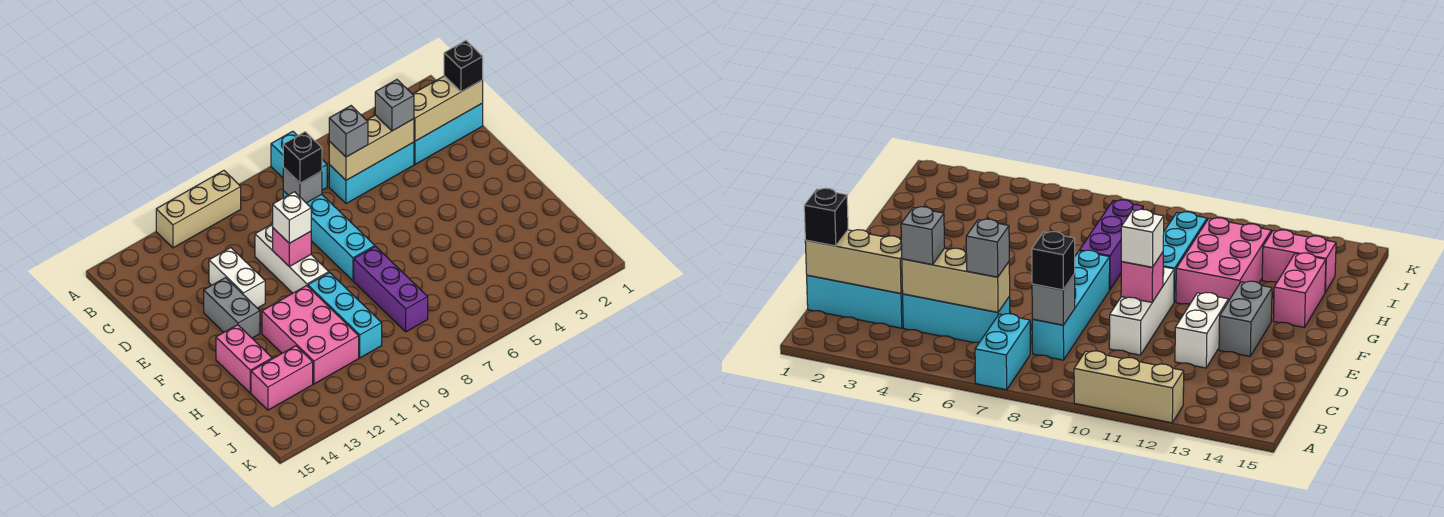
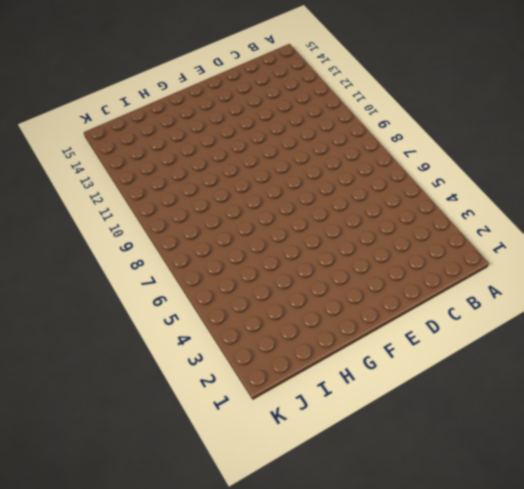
none -> cyan 1x2 brick [271,131,327,190]
none -> tan 1x3 brick [156,171,241,248]
none -> cyan 1x3 brick [414,103,483,164]

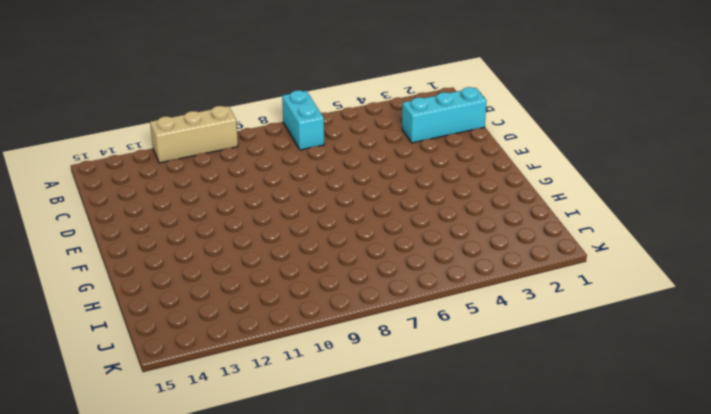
none -> cyan 1x3 brick [329,142,414,204]
none -> cyan 1x4 brick [283,191,375,281]
none -> white 1x3 brick [255,224,329,293]

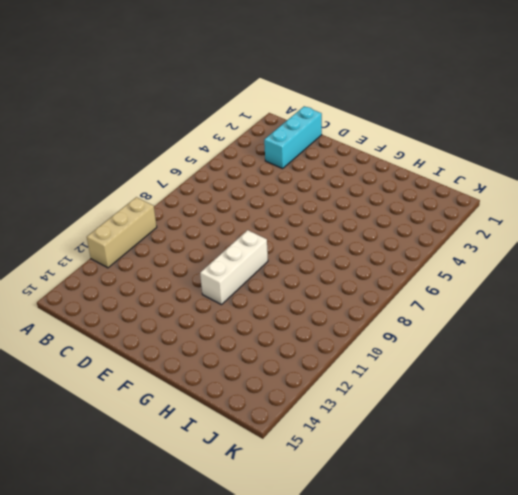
white 1x3 brick [200,230,268,305] -> white 1x3 brick turned to [255,224,329,293]
none -> cyan 1x2 brick [271,131,327,190]
none -> cyan 1x3 brick [329,142,414,204]
none -> cyan 1x4 brick [283,191,375,281]

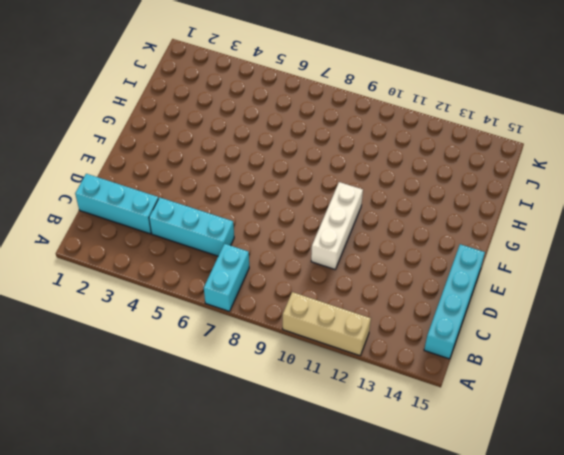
cyan 1x4 brick [424,244,485,359] -> cyan 1x4 brick moved to [283,191,375,281]
none -> white 1x2 brick [209,248,265,308]
none -> grey 1x2 brick [204,278,260,338]
none -> purple 1x3 brick [354,246,428,332]

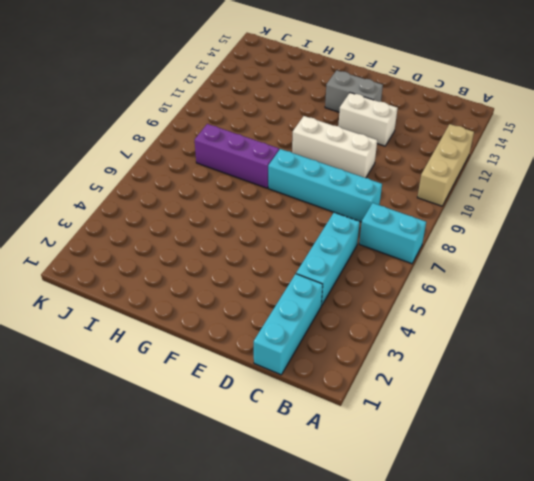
none -> cyan 1x3 brick [308,273,382,358]
none -> pink 2x3 brick [262,286,359,384]
none -> pink 1x2 brick [216,325,272,393]

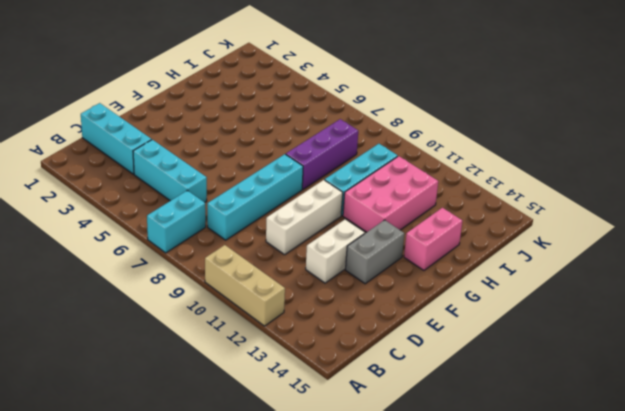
none -> pink 1x2 brick [251,346,313,410]
none -> tan 1x3 brick [413,76,483,141]
none -> tan 1x3 brick [329,115,414,180]

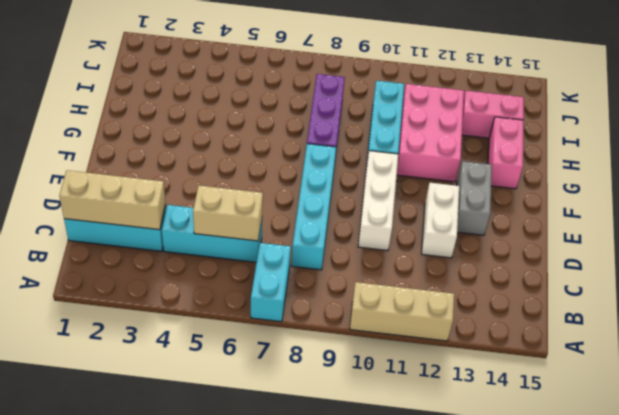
tan 1x2 brick [193,185,263,241] -> tan 1x3 brick [329,115,414,180]
none -> grey 1x1 brick [283,167,322,203]
none -> pink 1x1 brick [273,228,311,267]
none -> black 1x1 brick [444,40,483,92]

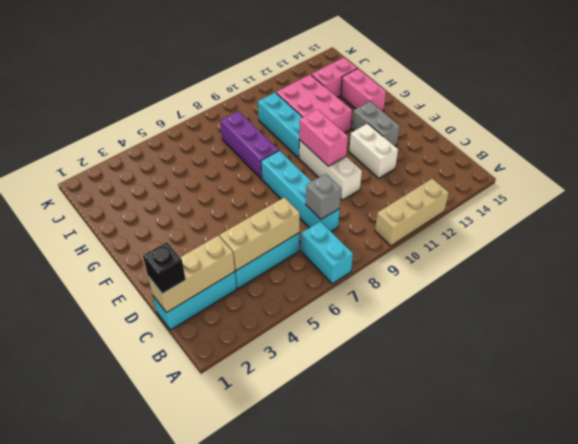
pink 1x2 brick [299,110,348,166] -> pink 1x1 brick [273,228,311,267]
none -> grey 1x1 brick [375,80,414,131]
none -> grey 1x1 brick [329,106,368,157]
none -> black 1x1 brick [283,132,322,183]

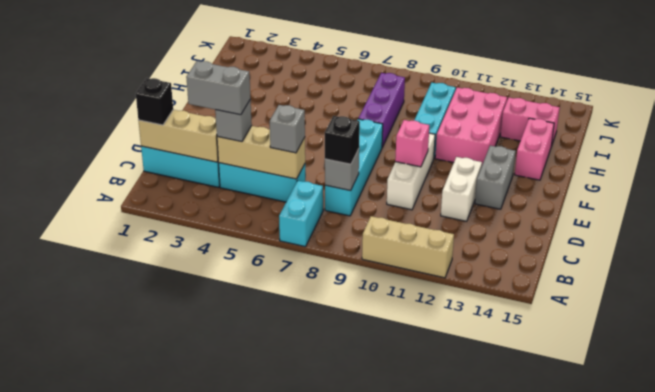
grey 1x2 brick [186,61,250,115] -> none
none -> white 1x1 brick [273,192,311,243]

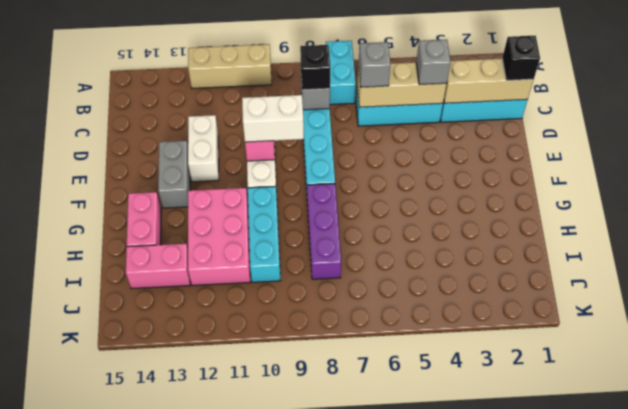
white 1x2 brick [242,95,304,142] -> white 1x1 brick [273,192,311,243]

